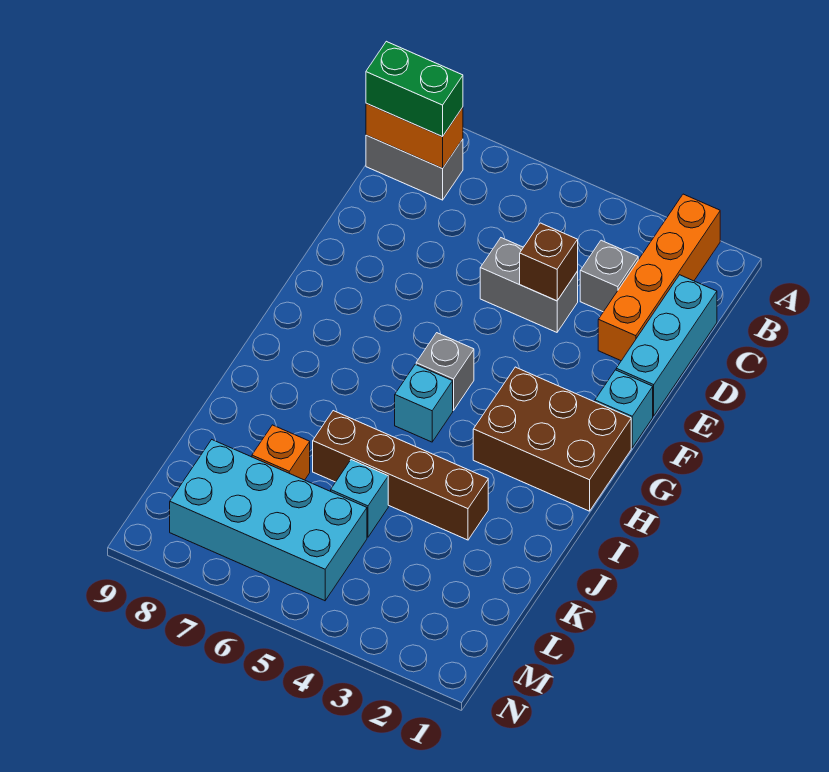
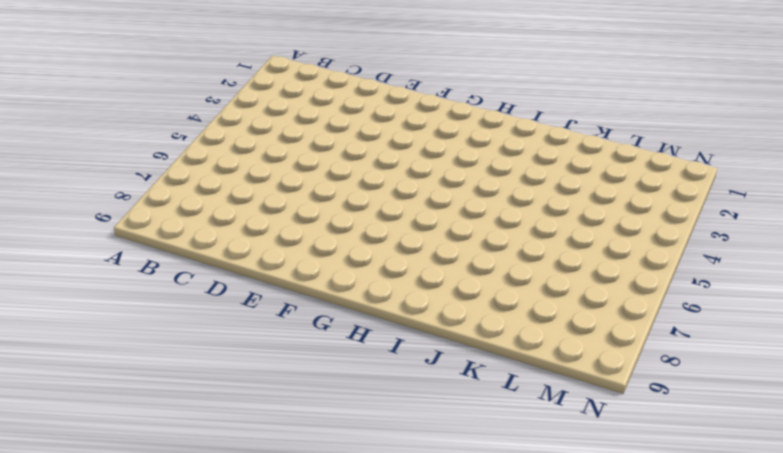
none -> orange 1x4 brick [598,194,720,361]
none -> grey 1x2 brick [366,135,463,200]
none -> cyan 1x3 brick [616,275,717,416]

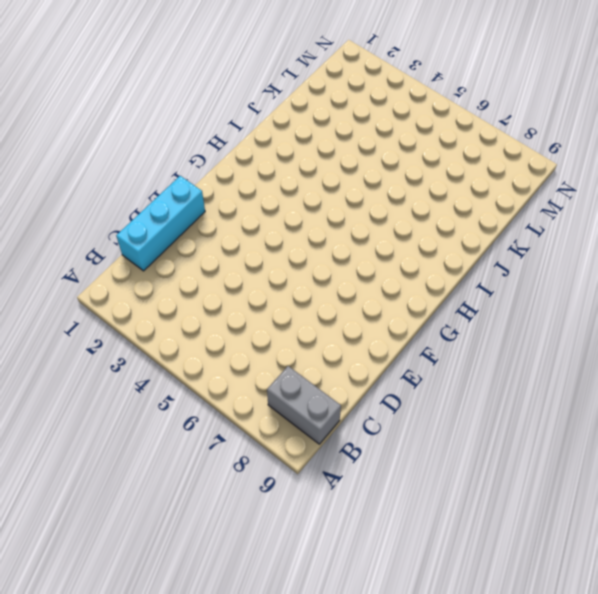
none -> orange 1x4 brick [598,194,720,361]
none -> grey 1x1 brick [580,240,638,312]
none -> grey 1x2 brick [480,238,578,332]

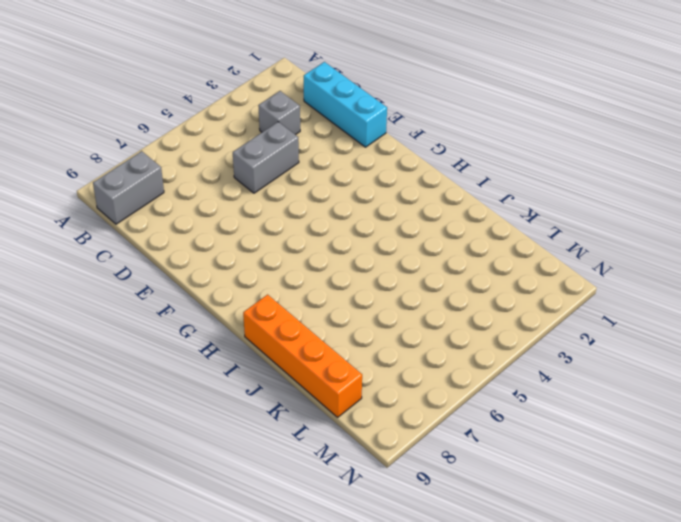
orange 1x4 brick [243,295,362,417] -> orange 1x4 brick moved to [598,194,720,361]
none -> cyan 1x1 brick [595,370,653,448]
none -> brown 2x3 brick [473,367,631,511]
none -> grey 1x1 brick [416,333,474,410]

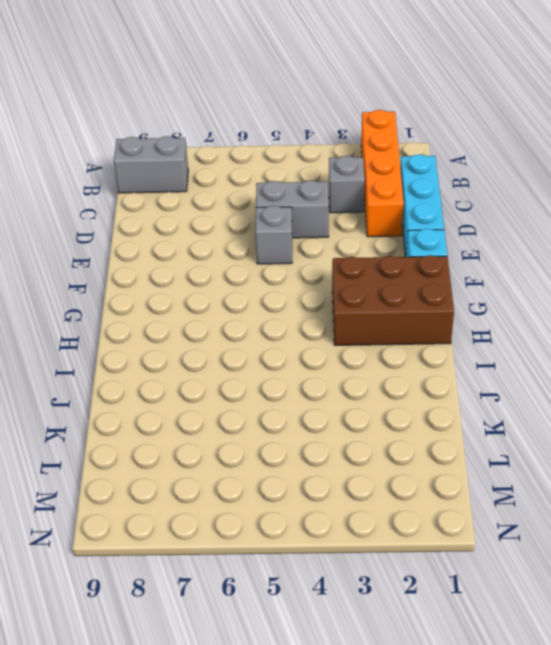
grey 1x1 brick [255,206,292,264] -> grey 1x1 brick moved to [416,333,474,410]
none -> cyan 1x1 brick [395,364,453,442]
none -> brown 1x4 brick [313,411,488,540]
none -> cyan 1x1 brick [331,460,388,537]

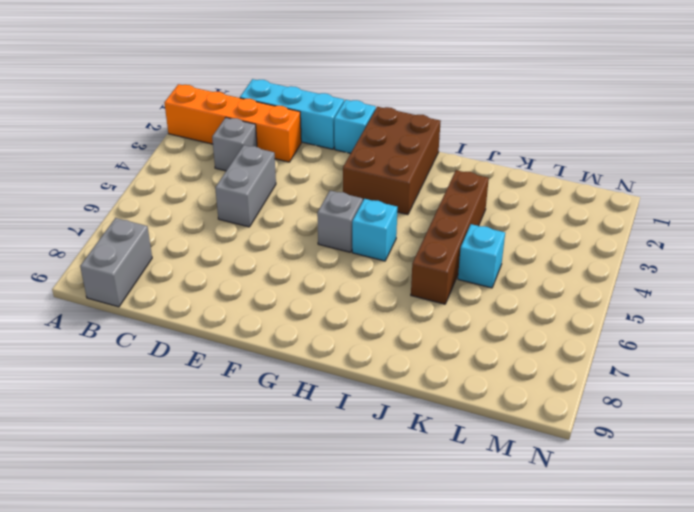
none -> orange 1x1 brick [252,425,310,480]
none -> cyan 2x4 brick [170,440,367,601]
none -> orange 1x2 brick [366,103,463,168]

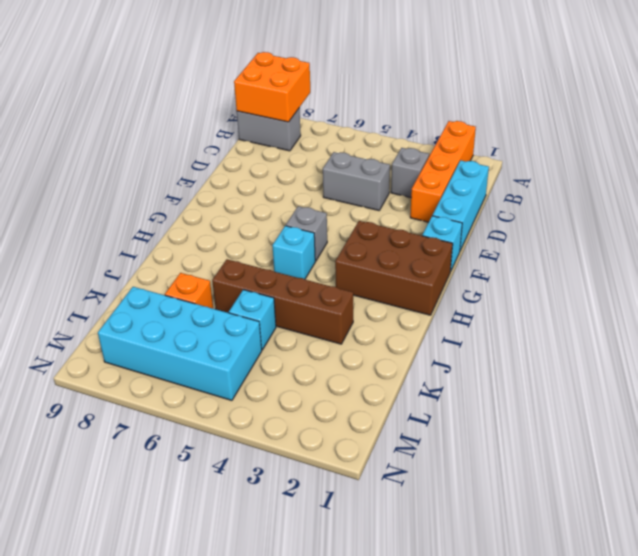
orange 2x2 brick [234,52,310,122] -> orange 1x2 brick [366,103,463,168]
none -> brown 1x1 brick [520,223,578,301]
none -> green 1x2 brick [366,41,463,137]

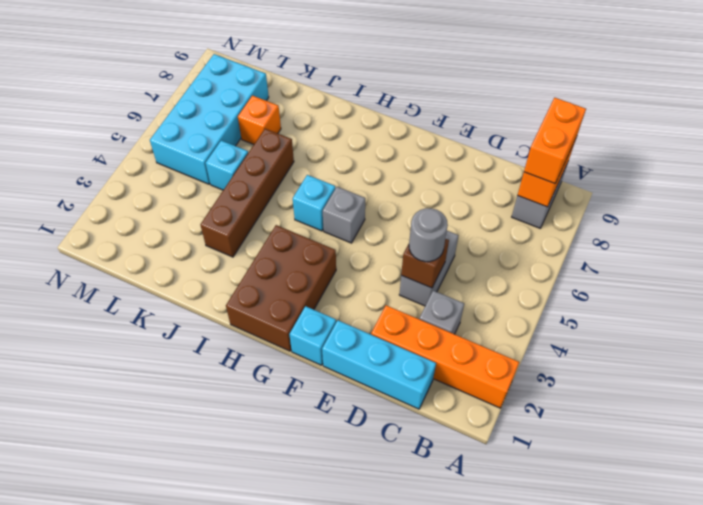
orange 1x2 brick [524,98,586,184] -> green 1x2 brick [366,41,463,137]
grey 1x1 round brick [409,208,448,262] -> none

